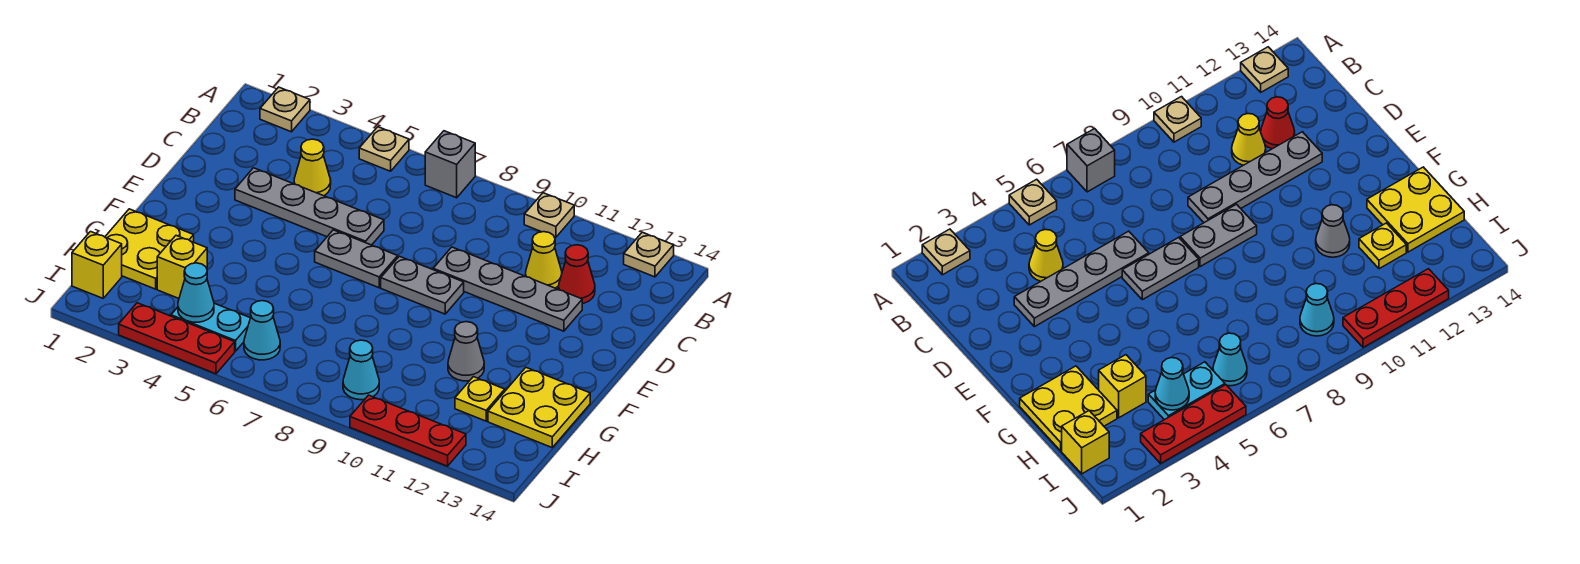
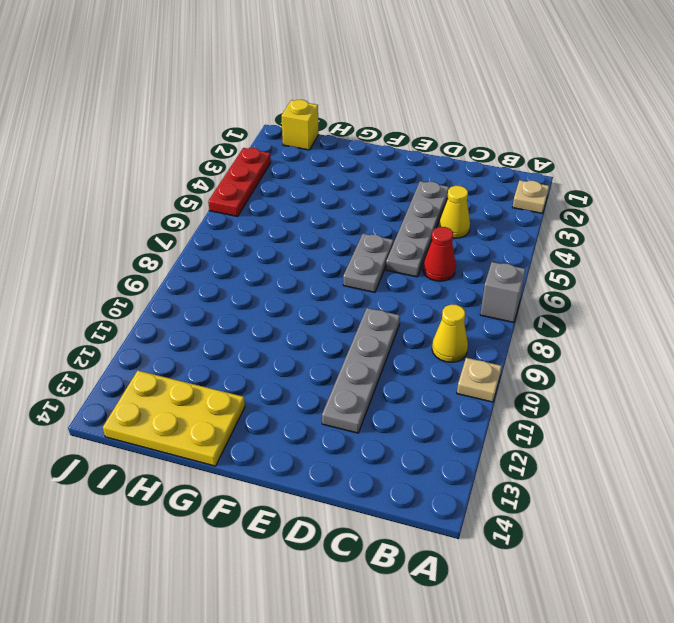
yellow 1x1 cone [432,305,468,362] -> yellow 1x1 cone moved to [526,232,562,288]
red 1x1 cone [423,227,456,281] -> red 1x1 cone moved to [559,245,595,304]
yellow 2x3 plate [103,371,245,466] -> yellow 2x2 plate [488,368,590,447]
none -> tan 1x1 plate [359,127,409,171]
none -> tan 1x1 plate [624,232,674,277]
none -> grey 1x2 plate [381,256,464,314]

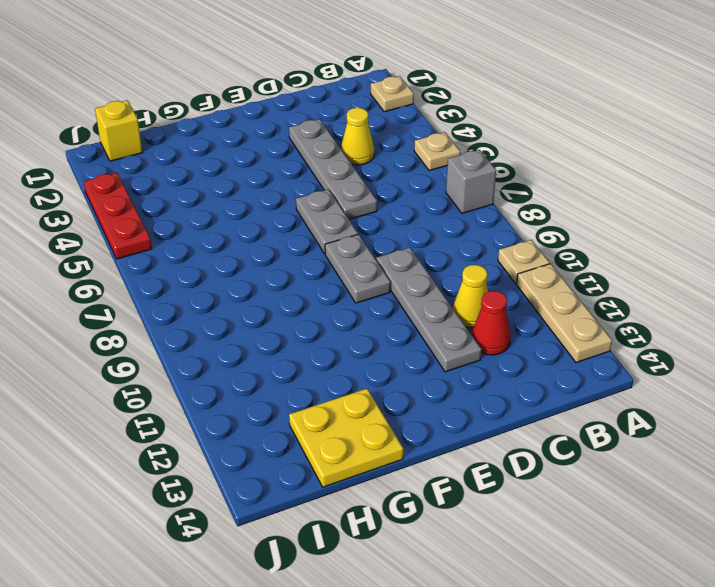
tan 1x3 plate [517,264,612,363] -> tan 1x1 plate [624,232,674,277]
none -> yellow 2x2 plate [105,209,194,289]
none -> grey 1x1 cone [448,322,484,381]
none -> yellow 1x1 brick [157,236,207,298]

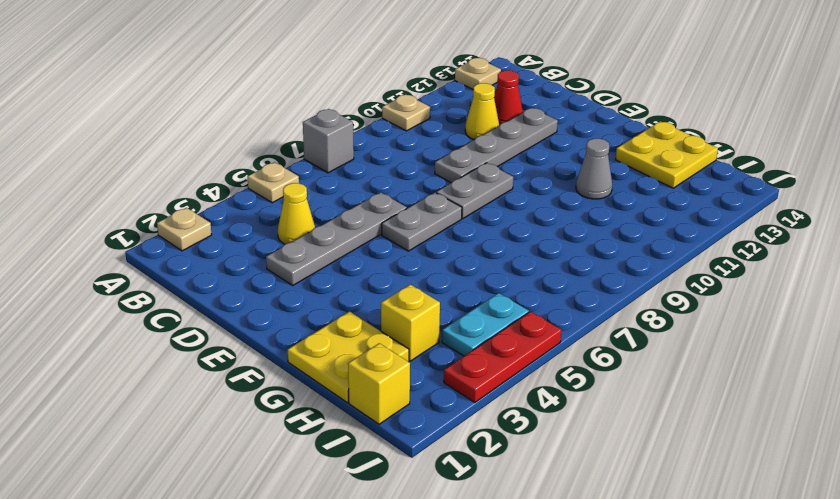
none -> yellow 1x1 plate [455,377,505,421]
none -> cyan 1x1 cone [244,301,280,360]
none -> cyan 1x1 cone [343,340,379,400]

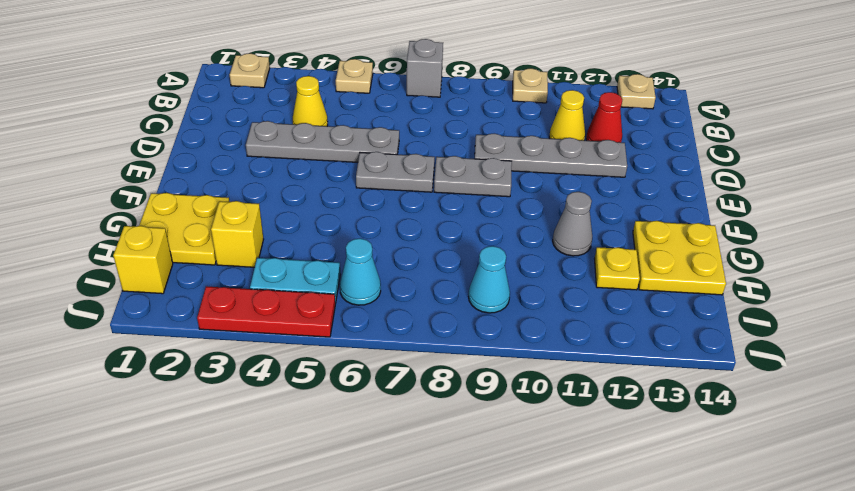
none -> red 1x3 plate [350,395,466,466]
none -> cyan 1x1 cone [178,263,214,322]

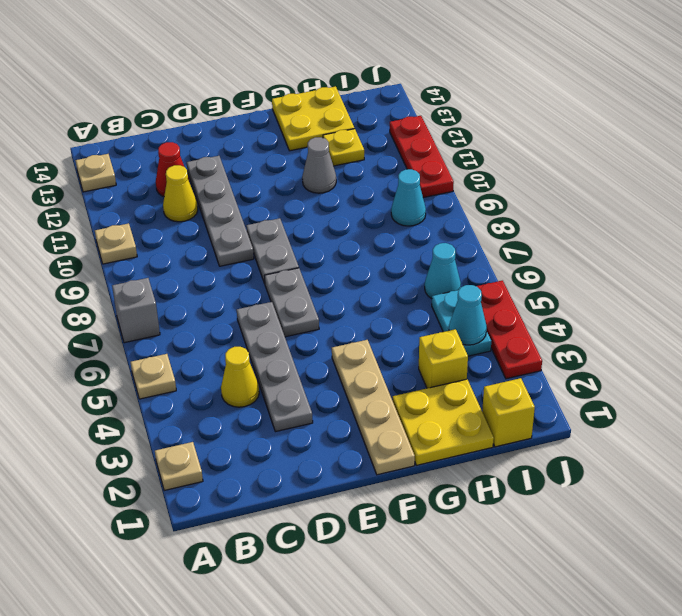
tan 1x4 plate [332,340,415,475] -> none

